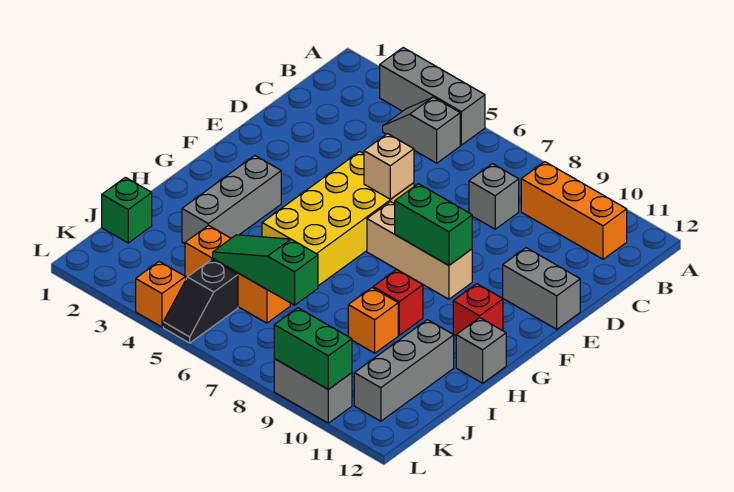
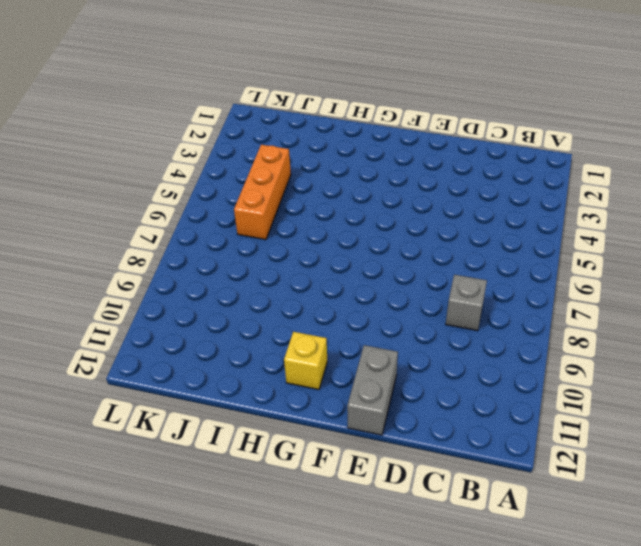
yellow 1x1 brick [284,332,327,390] -> red 1x1 brick [453,284,503,336]
none -> grey 1x3 brick [380,48,485,145]
none -> grey 1x2 slope [383,97,460,163]
none -> orange 1x3 brick [521,162,627,259]

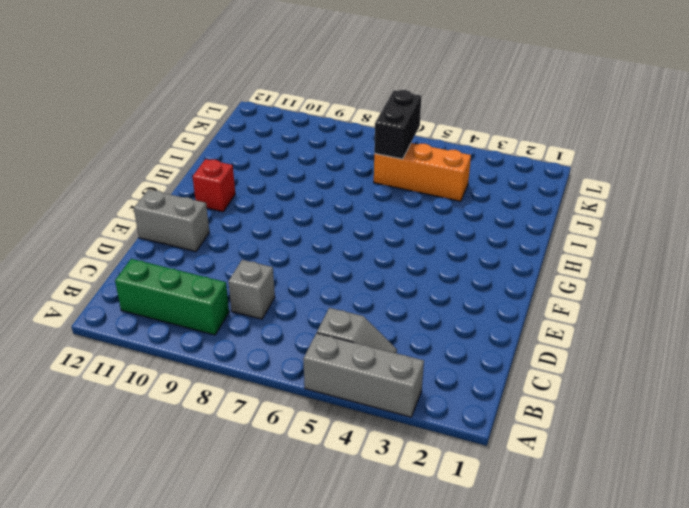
green 1x3 brick [115,259,229,335] -> orange 1x3 brick [521,162,627,259]
black 1x2 brick [374,90,422,159] -> green 1x3 slope [213,235,318,305]
none -> yellow 2x4 brick [262,152,414,286]
none -> tan 1x3 brick [367,202,472,299]
none -> grey 1x3 brick [182,156,281,243]

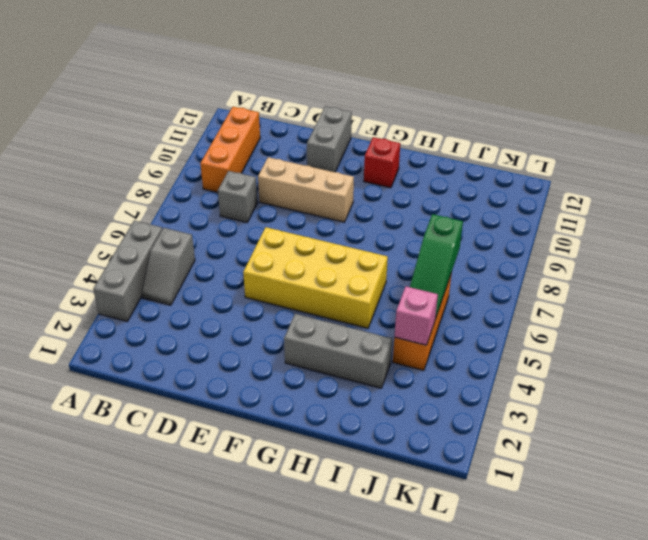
tan 1x3 brick [258,157,354,222] -> tan 1x3 brick turned to [367,202,472,299]
pink 1x1 brick [395,286,438,345] -> none
none -> red 1x1 brick [373,270,423,335]
none -> grey 1x1 brick [456,318,506,383]
none -> orange 1x1 brick [348,288,398,353]

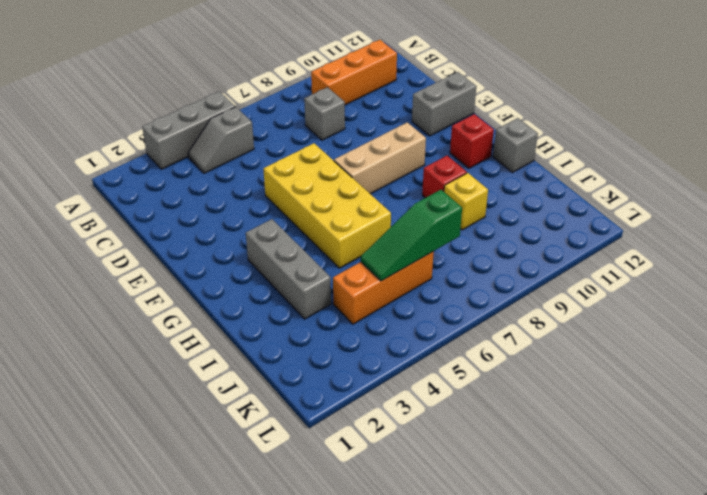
yellow 1x1 brick [444,173,488,230] -> orange 1x1 brick [348,288,398,353]
none -> grey 1x3 brick [354,320,454,421]
none -> green 1x1 brick [102,177,152,243]
none -> black 1x2 slope [163,259,238,343]

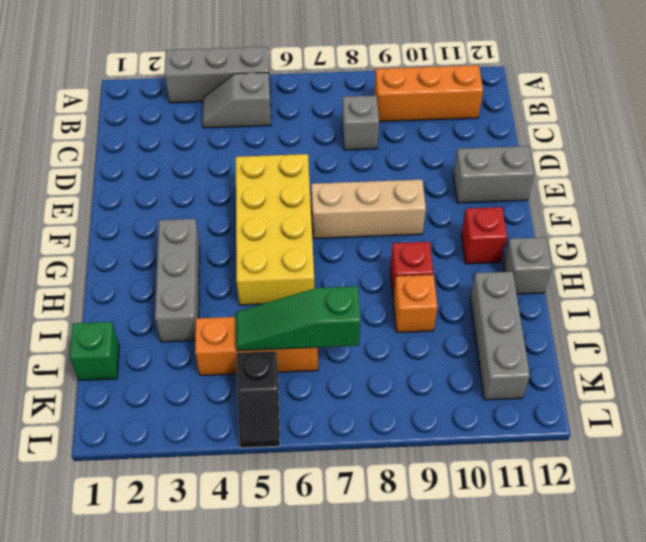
none -> orange 1x1 brick [136,262,186,327]
none -> grey 1x2 brick [274,359,352,423]
none -> tan 1x1 brick [364,134,414,199]

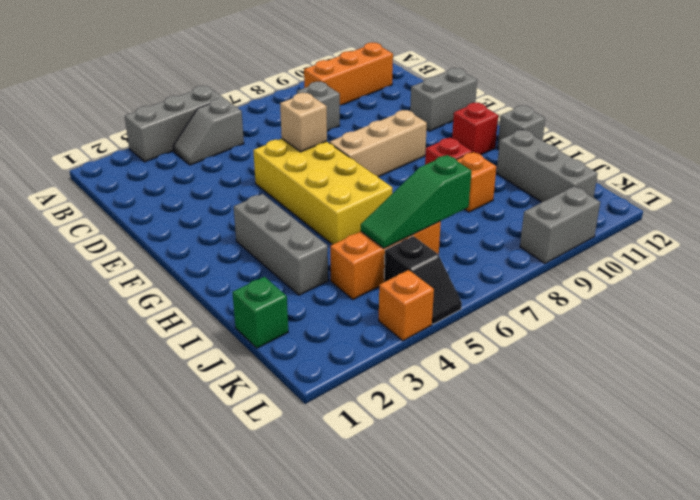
none -> green 1x2 brick [395,184,472,265]
none -> green 1x2 brick [274,308,352,389]

